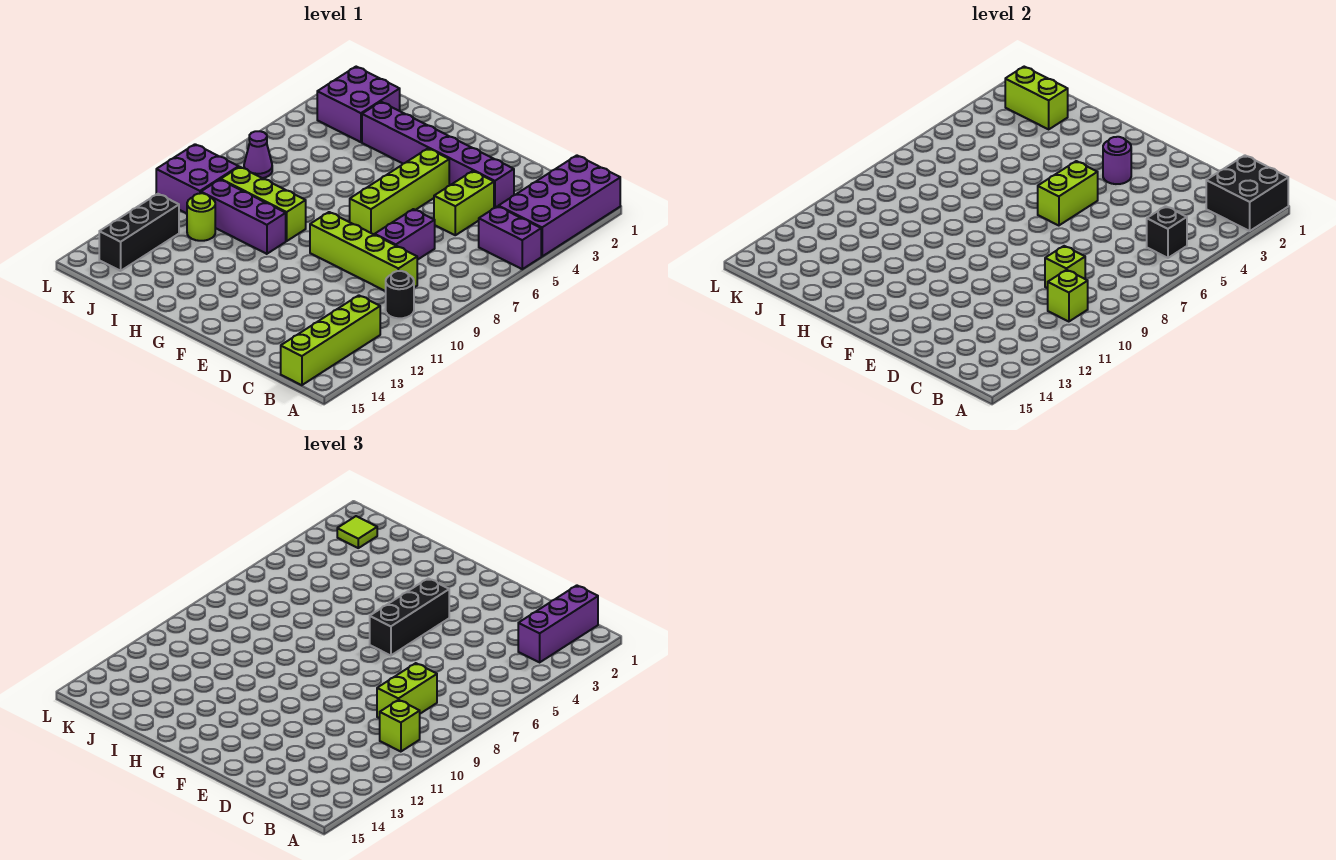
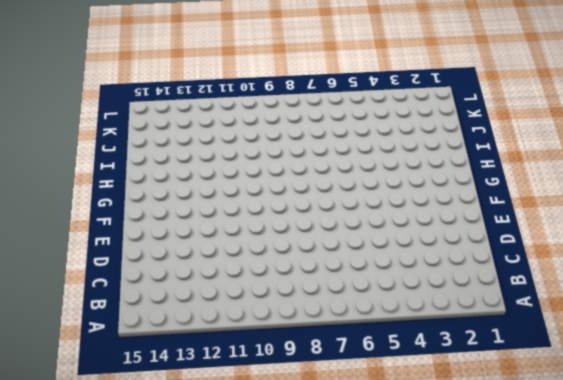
none -> purple 2x4 brick [499,155,620,256]
none -> purple 1x2 brick [479,206,541,269]
none -> black 1x1 round brick [386,271,414,318]

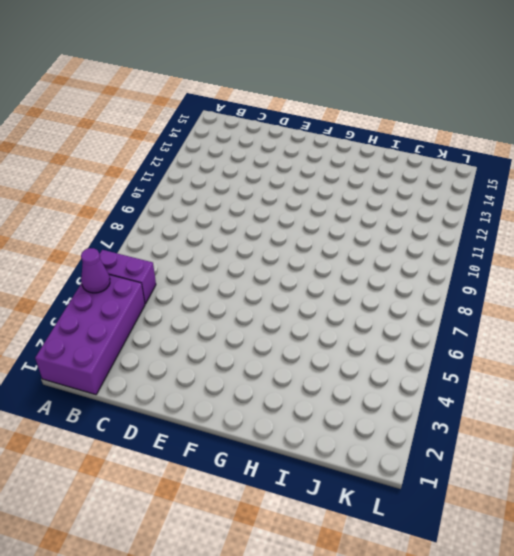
purple 1x1 cone [81,248,110,293] -> purple 1x1 cone moved to [244,131,272,178]
none -> black 1x1 round brick [386,271,414,318]
none -> lime 1x4 brick [281,295,380,385]
none -> lime 1x4 brick [310,212,417,291]

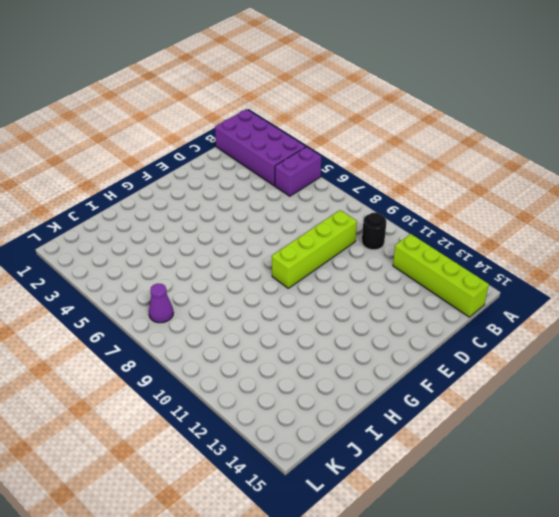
none -> purple 1x6 brick [362,102,514,208]
none -> lime 1x2 brick [434,171,494,235]
none -> purple 1x2 brick [375,209,435,260]

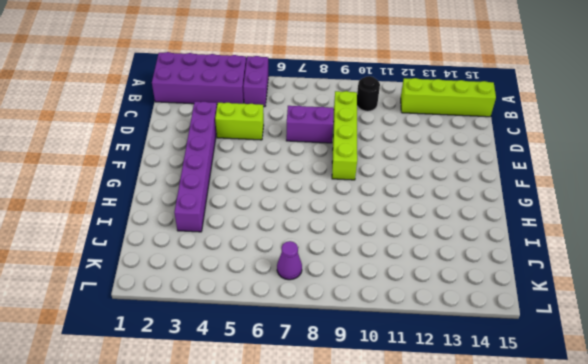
none -> lime 1x4 brick [350,148,449,235]
none -> lime 1x3 brick [221,167,306,241]
none -> purple 1x3 brick [201,180,286,254]

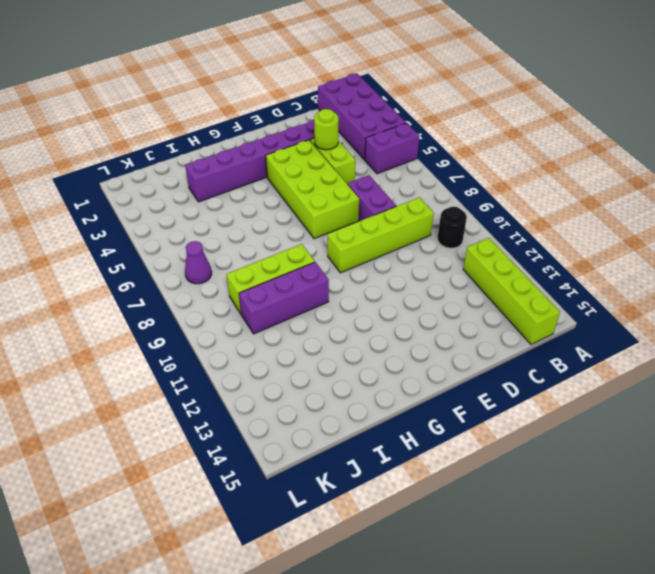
lime 1x1 round brick [314,109,339,150] -> lime 1x1 round brick moved to [187,193,215,241]
lime 2x4 brick [266,140,359,239] -> lime 1x4 brick [350,148,449,235]
none -> purple 2x2 brick [317,67,400,142]
none -> purple 2x2 brick [156,144,239,213]
none -> black 1x3 brick [99,194,179,271]

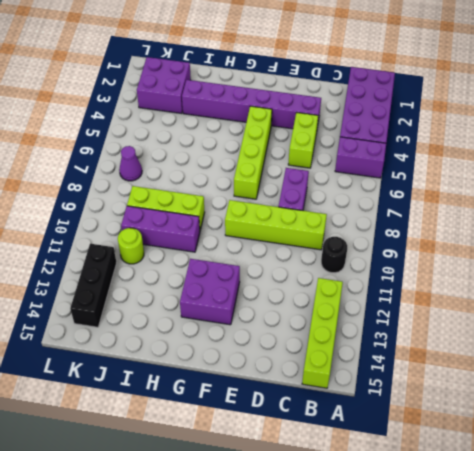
purple 2x2 brick [180,259,240,325] -> purple 2x2 brick moved to [156,144,239,213]
none -> black 2x2 brick [1206,155,1288,231]
none -> black 1x1 brick [1147,206,1187,258]
none -> lime 1x1 brick [1048,270,1088,322]

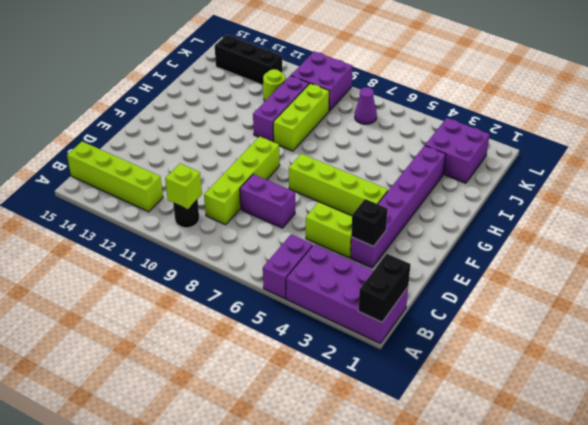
black 1x2 brick [358,254,411,322] -> black 2x2 brick [1206,155,1288,231]
black 1x1 brick [351,199,388,246] -> black 1x1 brick moved to [1147,206,1187,258]
none -> lime 1x1 brick [1045,246,1085,288]
none -> purple 1x1 round brick [1103,137,1131,184]
none -> lime 1x2 brick [1038,161,1098,226]

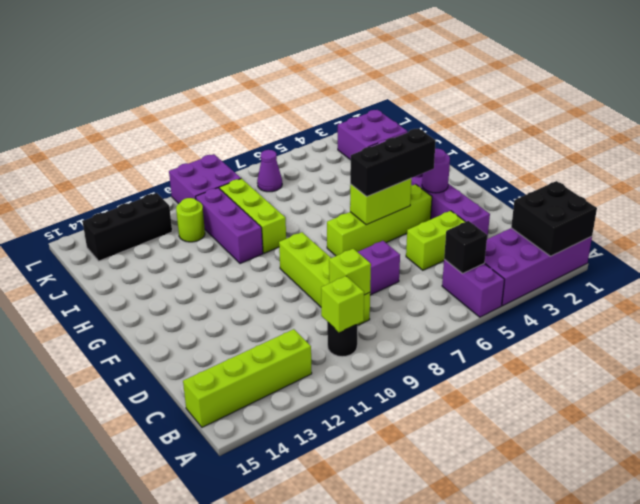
none -> lime 1x2 brick [1005,67,1068,129]
none -> purple 1x3 brick [518,585,598,662]
none -> lime 1x1 brick [380,700,420,752]

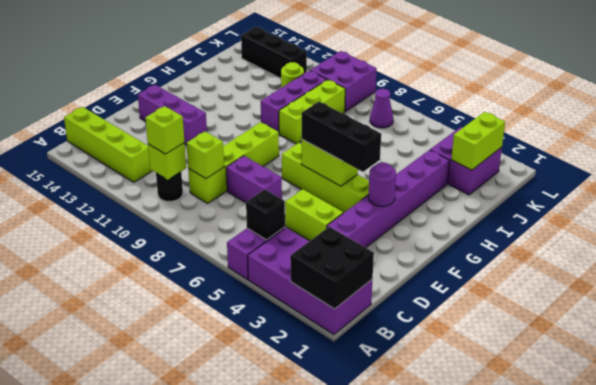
purple 1x3 brick [138,85,207,145] -> purple 1x3 brick moved to [518,585,598,662]
none -> lime 1x2 brick [377,663,437,718]
none -> lime 1x1 tile [337,516,377,548]

